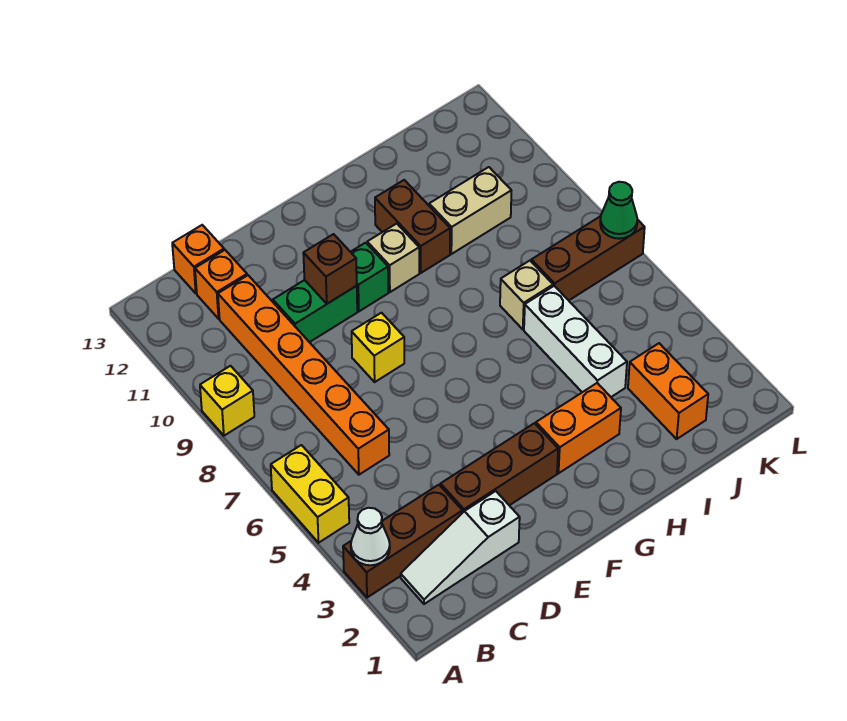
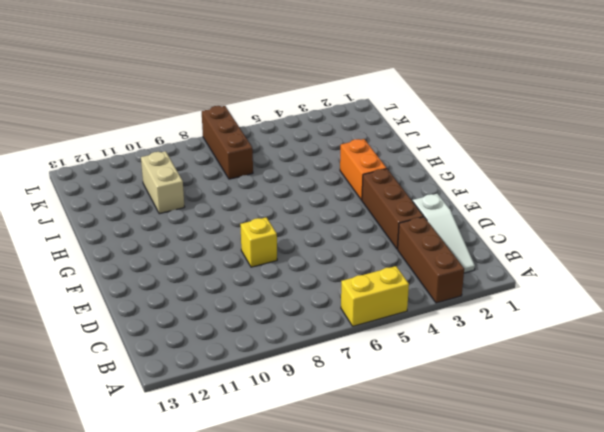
none -> yellow 1x1 brick [200,366,254,436]
none -> orange 1x6 brick [218,275,389,475]
none -> orange 1x1 brick [195,250,247,319]

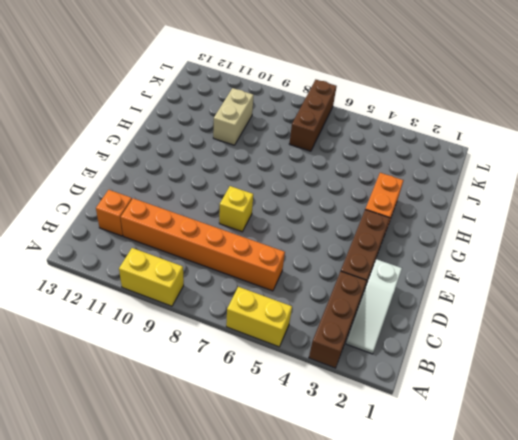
yellow 1x2 brick [119,248,184,306] -> yellow 1x1 brick [200,366,254,436]
none -> orange 1x1 brick [172,225,224,293]
none -> green 1x2 brick [273,280,357,342]
none -> green 1x1 brick [351,243,388,311]

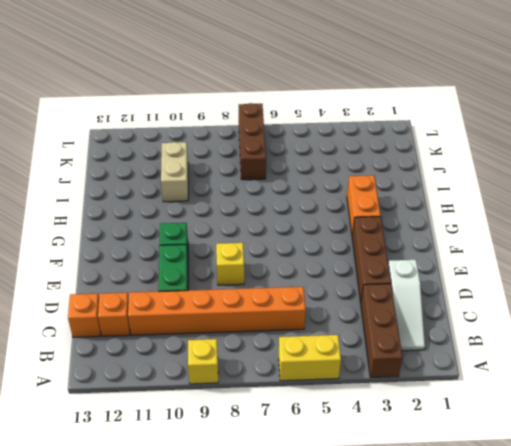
none -> tan 1x1 brick [367,224,419,292]
none -> brown 1x2 brick [375,180,450,273]
none -> white 1x3 brick [524,286,627,397]

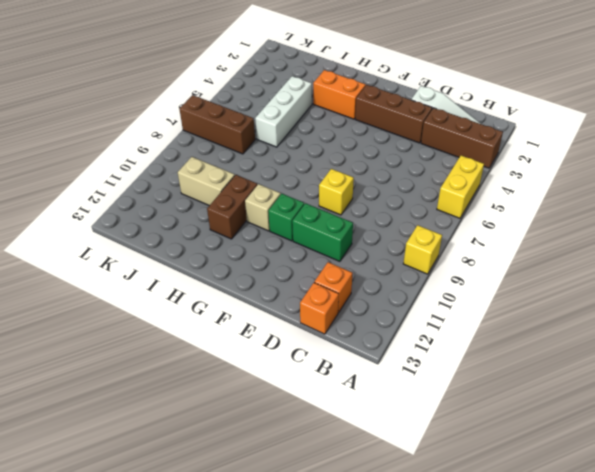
none -> orange 1x6 brick [218,275,389,475]
none -> tan 1x1 brick [500,261,553,329]
none -> orange 1x2 brick [628,343,708,439]

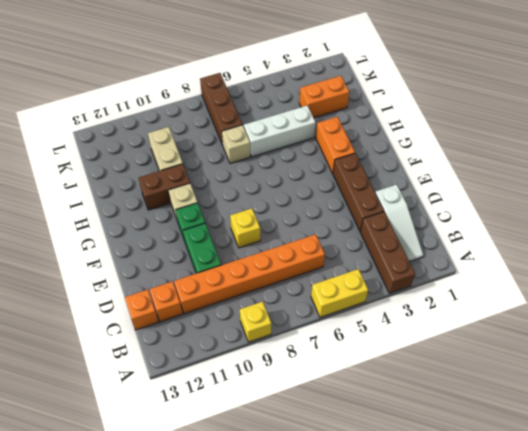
none -> white 1x1 cone [351,508,390,565]
none -> brown 1x1 brick [303,234,357,304]
none -> green 1x1 cone [600,182,637,239]

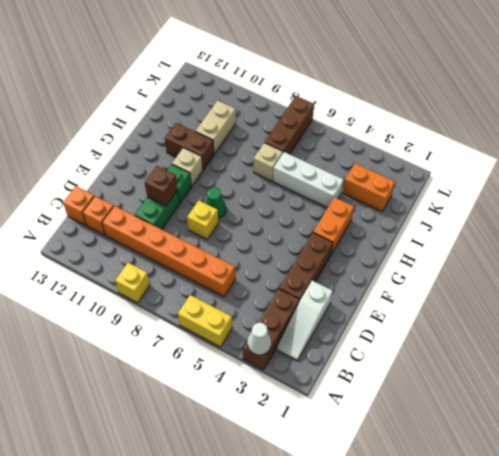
green 1x1 cone [205,187,226,219] -> green 1x1 cone moved to [600,182,637,239]

